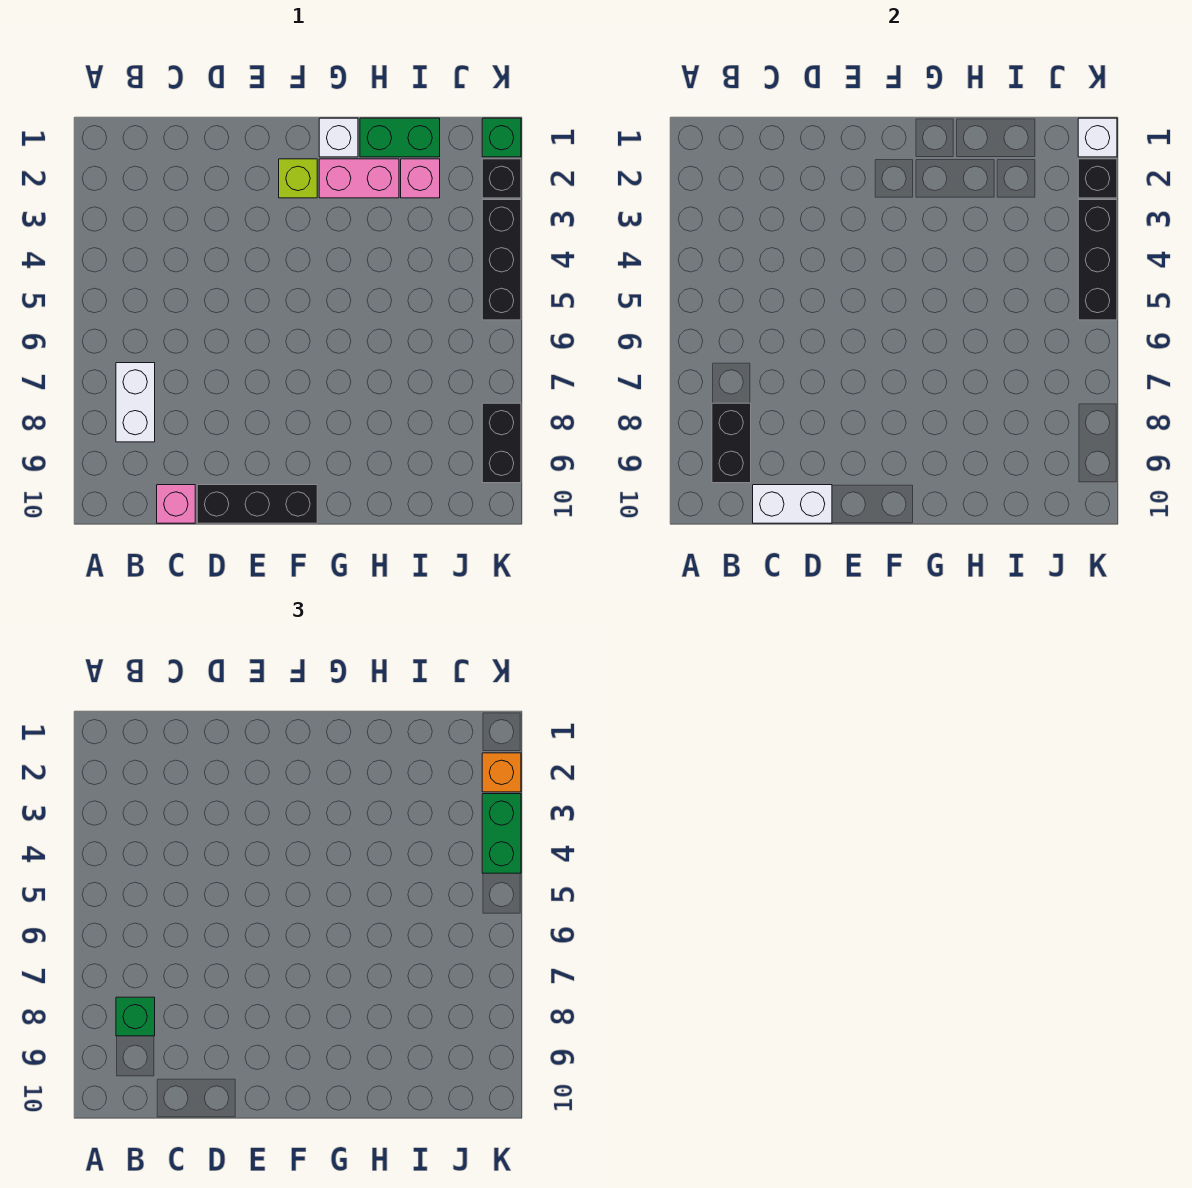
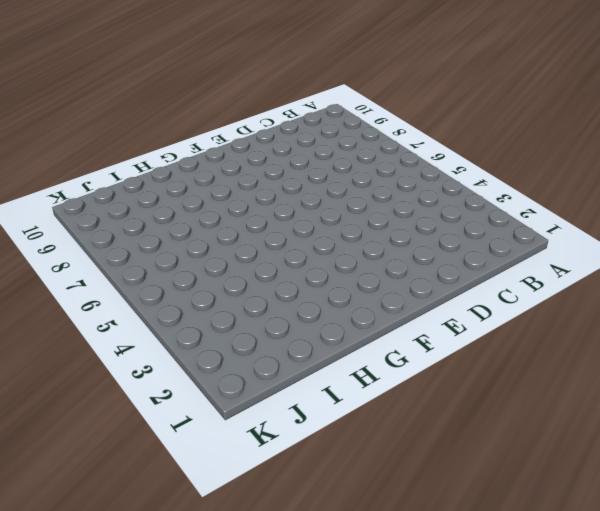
none -> white 1x2 brick [116,363,155,442]
none -> pink 1x1 brick [157,485,195,523]
none -> black 1x3 brick [197,485,317,523]

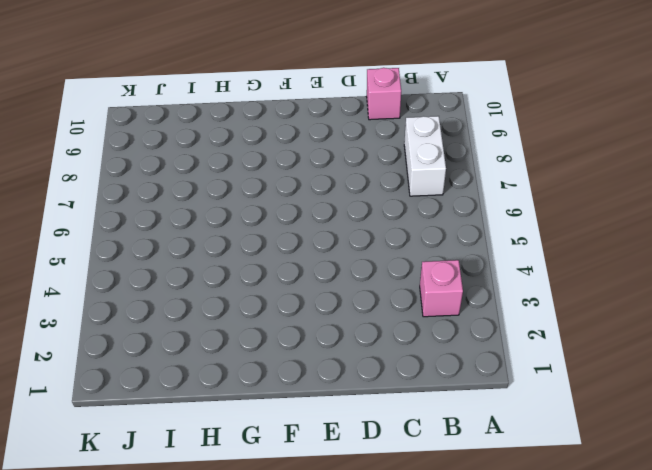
pink 1x1 brick [420,260,463,317] -> pink 1x1 brick moved to [401,159,440,198]
none -> black 1x3 brick [197,485,317,523]
none -> lime 1x1 brick [279,159,317,198]
none -> white 1x1 brick [319,118,358,157]

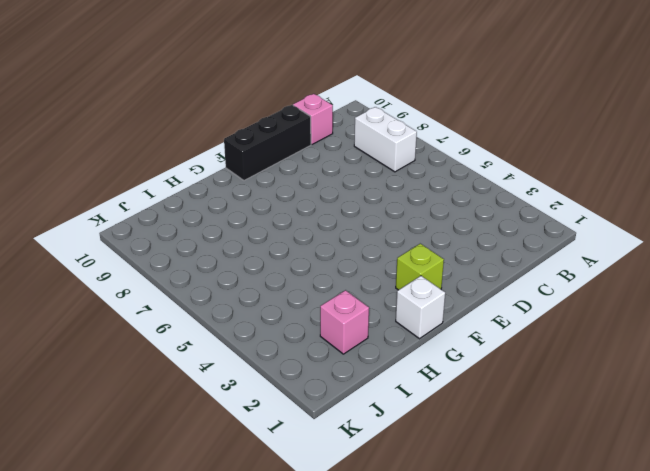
none -> pink 1x2 brick [319,159,399,198]
none -> green 1x2 brick [360,118,440,157]
none -> green 1x1 brick [482,118,521,157]

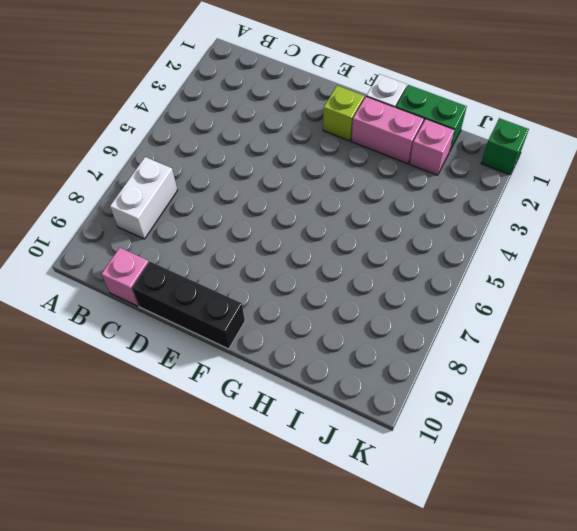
none -> black 1x1 brick [482,159,521,198]
none -> black 1x3 brick [482,200,521,320]
none -> black 1x2 brick [482,403,521,483]

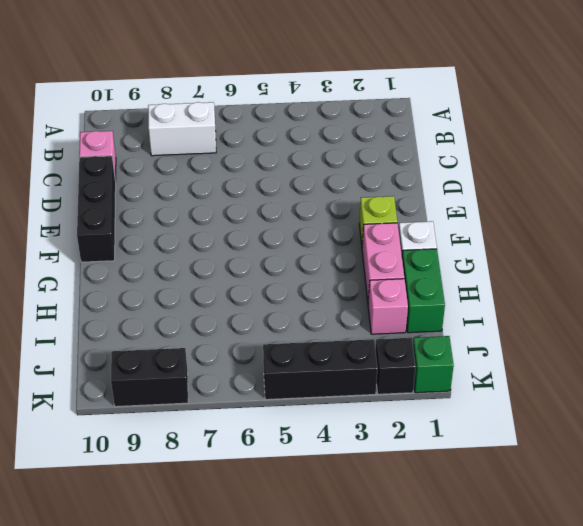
none -> black 1x2 brick [712,403,751,483]
none -> white 1x2 brick [753,485,832,523]
none -> white 1x1 brick [1078,118,1117,157]

